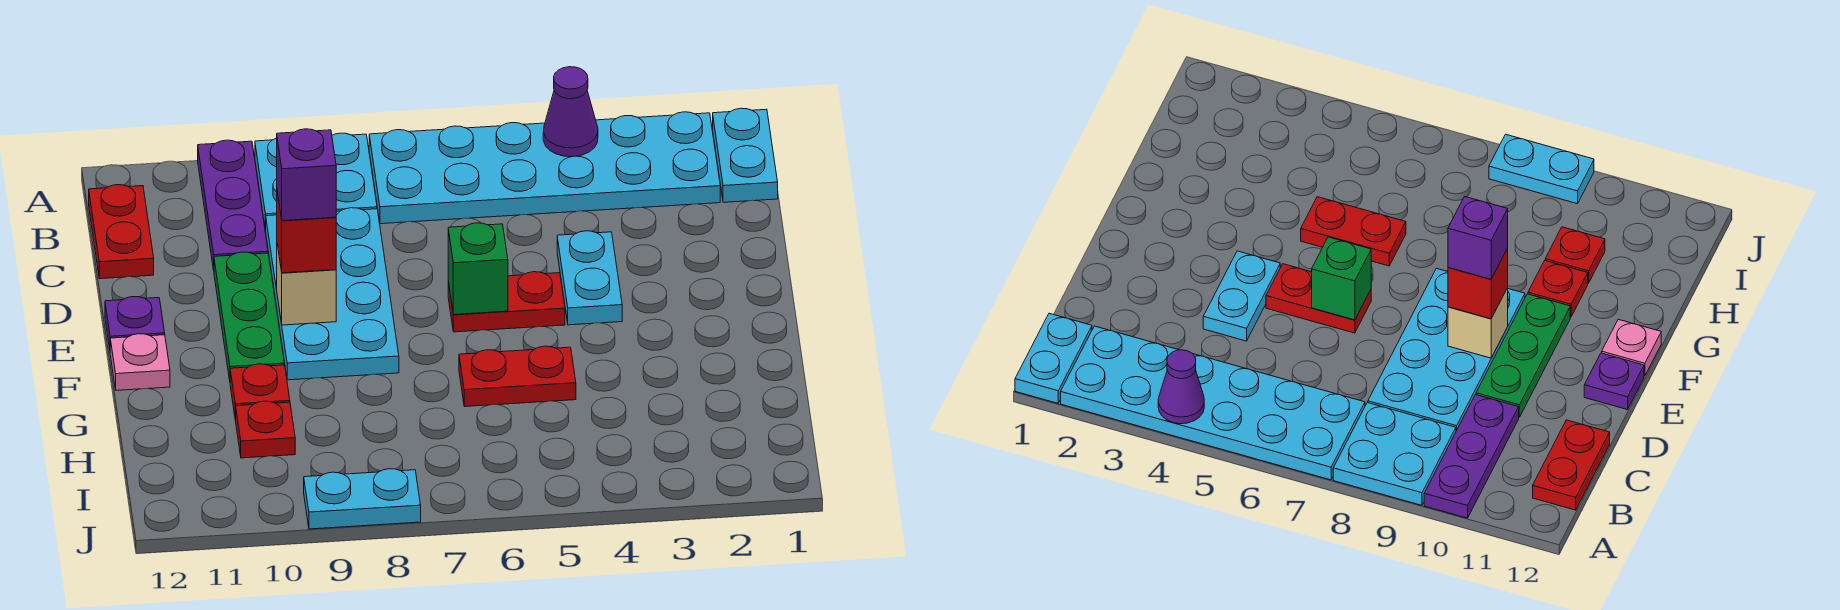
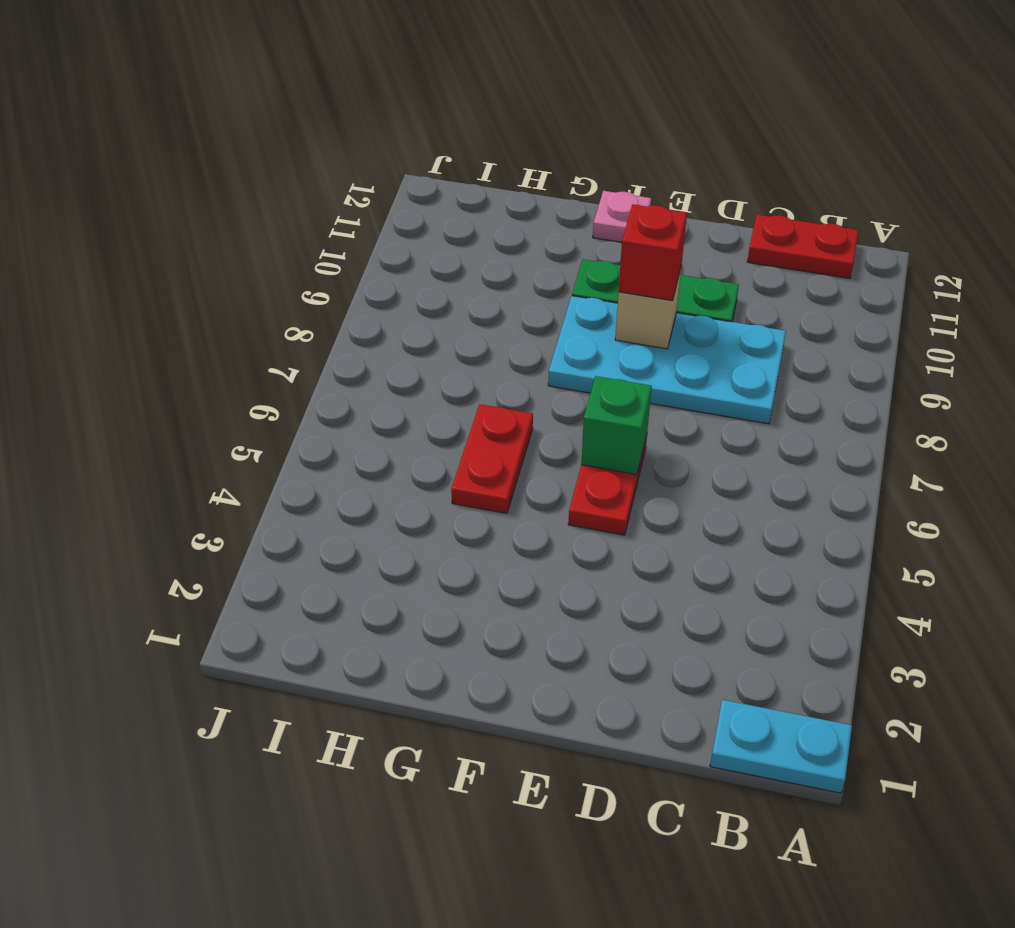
none -> cyan 2x6 plate [369,112,720,224]
none -> cyan 2x2 plate [255,133,377,230]
none -> purple 1x3 plate [198,140,268,270]

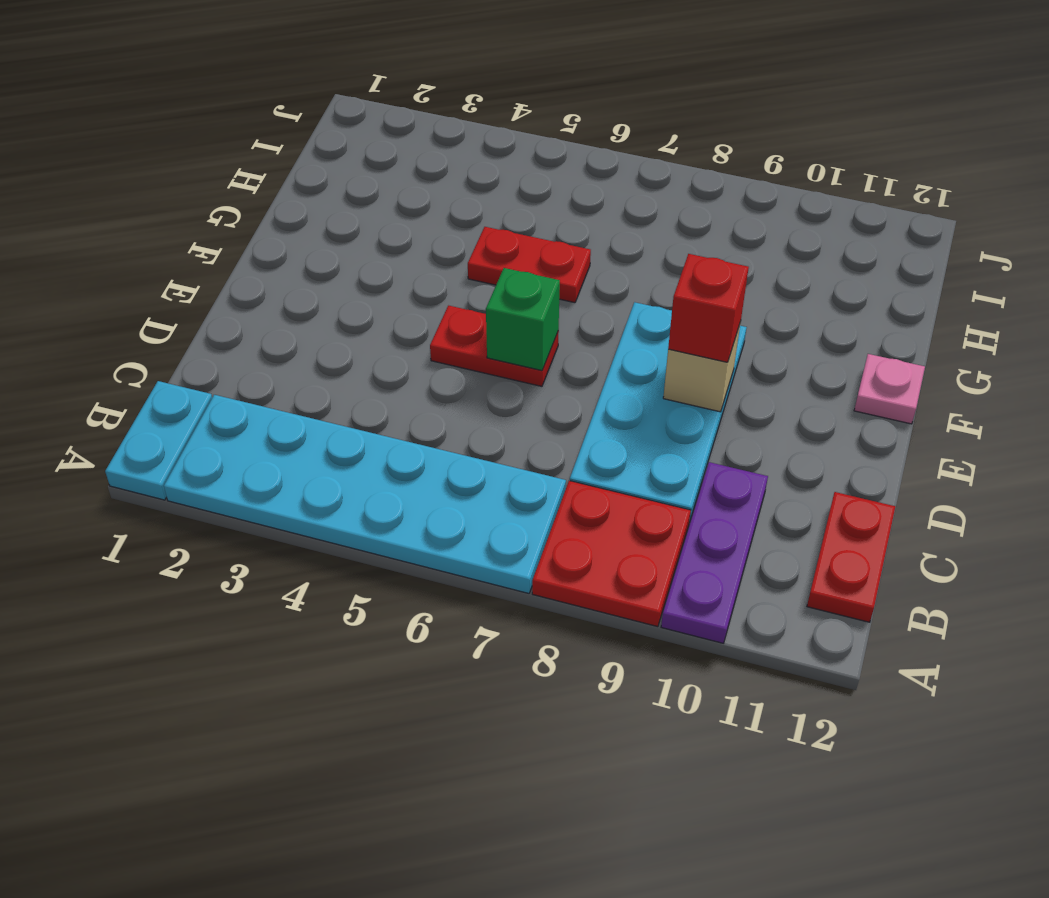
red 2x2 plate [532,481,691,627] -> cyan 2x2 plate [255,133,377,230]
none -> cyan 1x2 plate [557,231,622,325]
none -> green 1x3 plate [214,252,284,380]
none -> purple 1x1 plate [105,297,165,349]

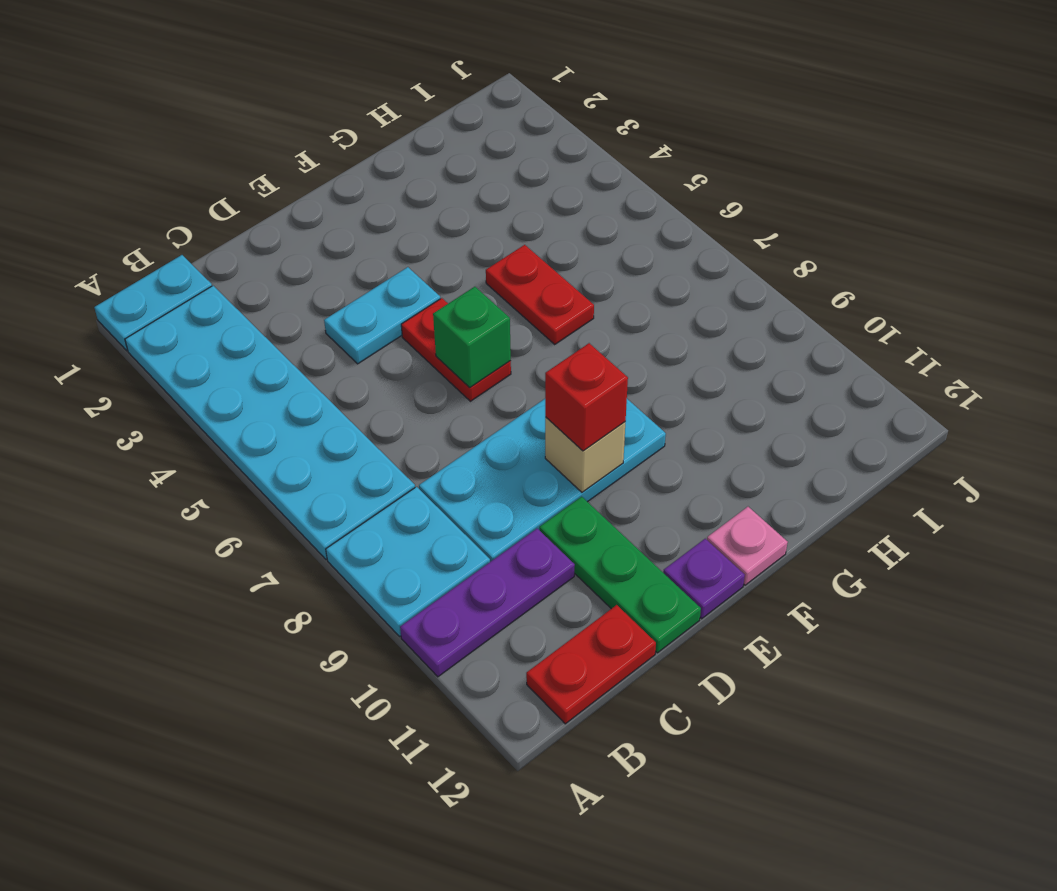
green 1x3 plate [539,497,701,653] -> green 1x3 plate turned to [214,252,284,380]
none -> red 1x1 plate [230,364,290,420]
none -> red 1x1 plate [236,401,295,458]
none -> cyan 1x2 plate [304,469,421,529]

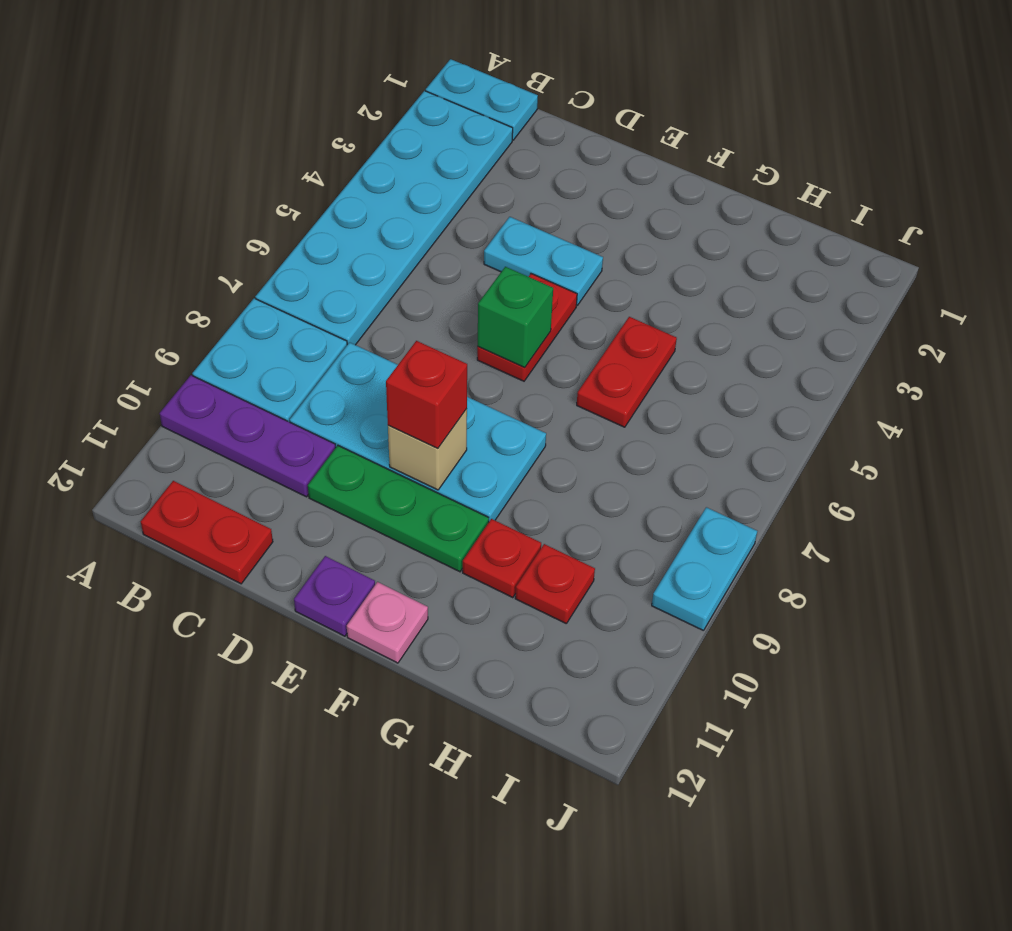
none -> purple 1x1 cone [543,67,598,157]
none -> purple 1x1 brick [277,129,336,221]

